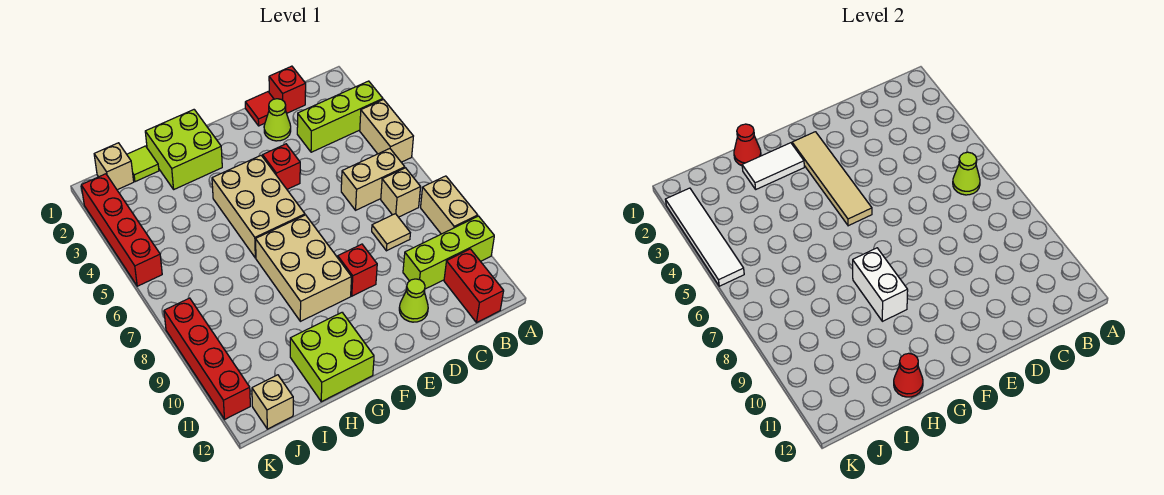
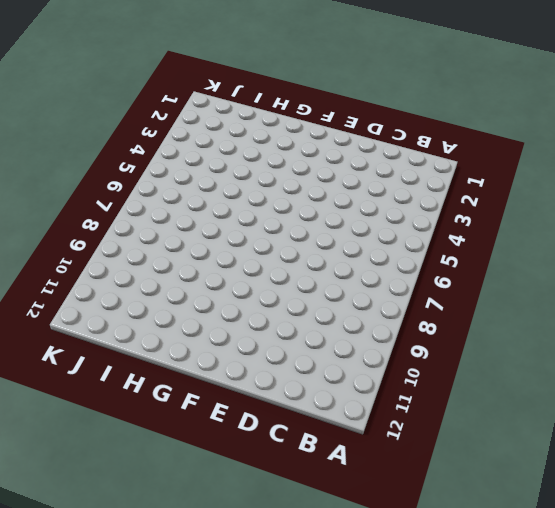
none -> lime 1x3 brick [297,81,383,152]
none -> tan 1x2 brick [360,100,413,162]
none -> tan 1x2 brick [421,176,478,234]
none -> lime 1x3 brick [403,216,494,289]

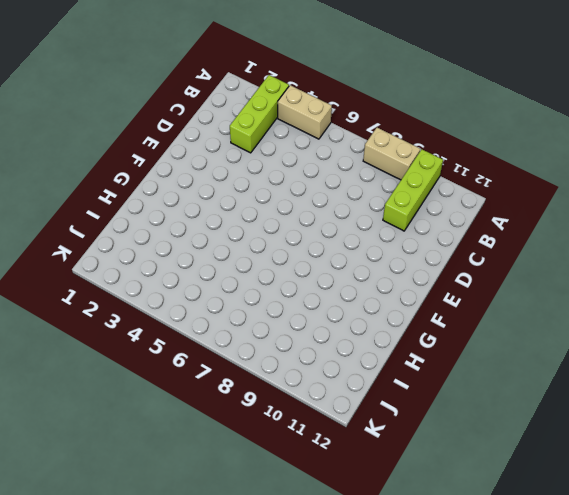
none -> tan 1x2 brick [341,149,405,210]
none -> tan 1x1 brick [381,168,421,217]
none -> red 1x2 brick [444,249,504,322]
none -> red 1x1 brick [269,66,306,113]

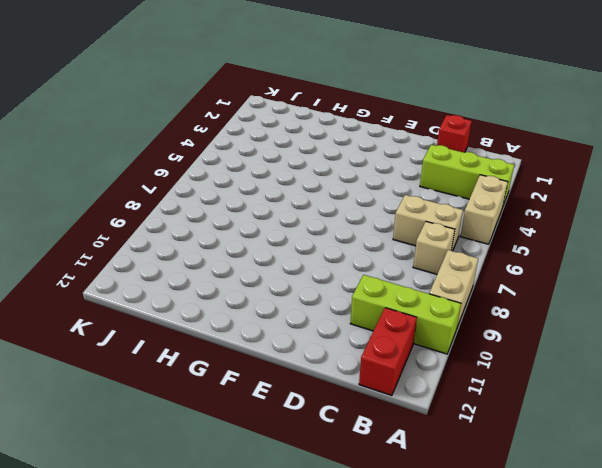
none -> tan 1x1 tile [372,214,410,251]
none -> red 1x1 tile [245,92,274,126]
none -> lime 1x1 cone [264,99,291,141]
none -> lime 1x1 cone [399,279,428,322]

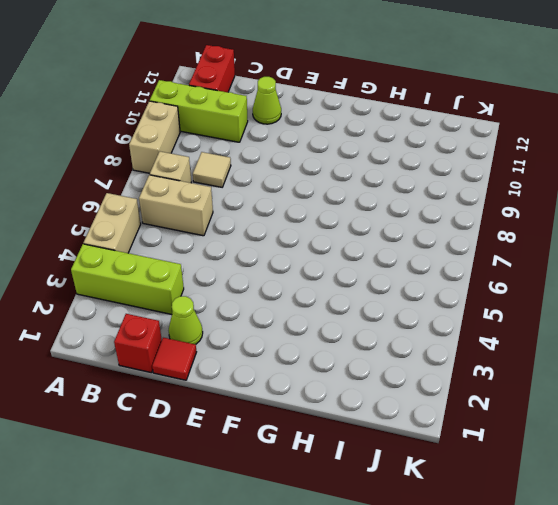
none -> red 1x1 brick [263,144,300,189]
none -> red 1x1 brick [338,244,377,296]
none -> tan 2x3 brick [212,156,305,258]
none -> tan 2x3 brick [256,215,352,321]

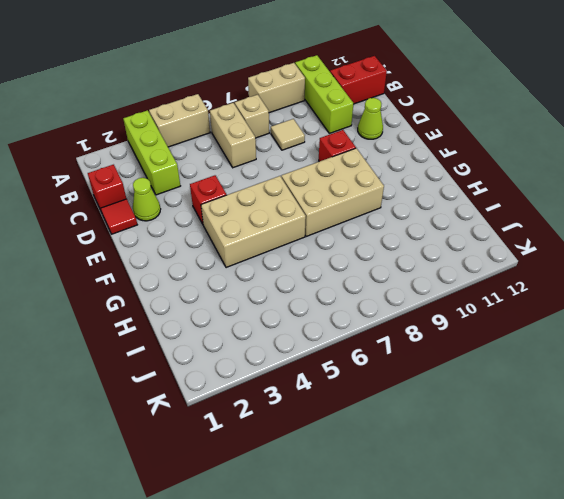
none -> lime 2x2 brick [145,110,222,189]
none -> lime 2x2 brick [290,313,374,402]
none -> lime 1x1 tile [127,146,159,182]
none -> tan 1x1 brick [94,143,134,190]

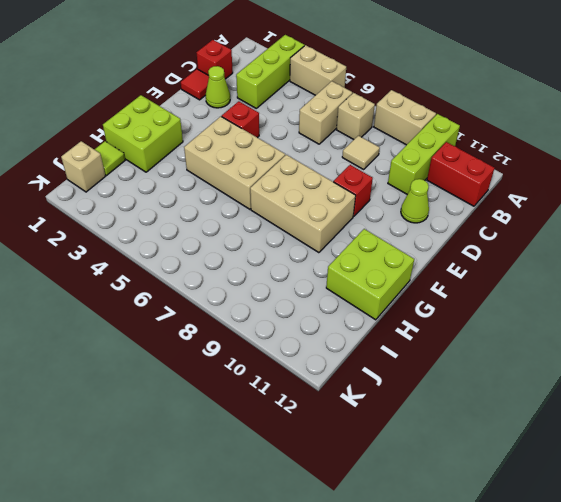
none -> tan 1x1 brick [252,375,293,429]
none -> red 1x4 brick [81,174,162,286]
none -> red 1x4 brick [164,298,250,419]
none -> lime 1x1 cone [953,152,980,195]

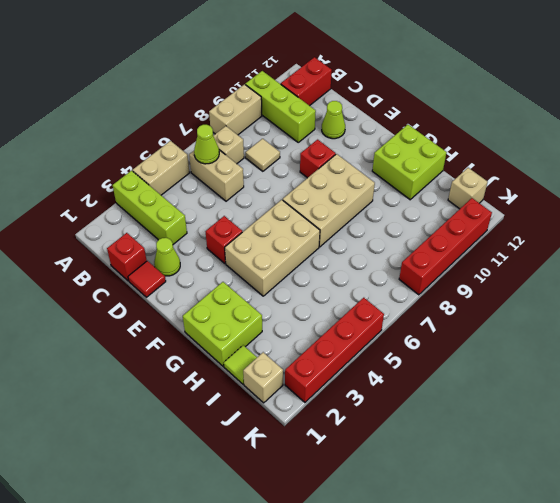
none -> tan 1x4 tile [792,132,872,226]
none -> white 1x2 tile [742,143,804,189]
none -> white 1x2 brick [853,248,908,321]
none -> red 1x1 cone [734,124,761,166]

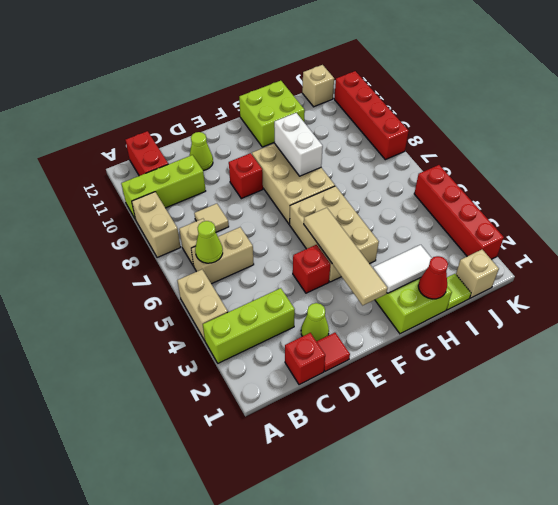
none -> red 1x1 cone [894,353,923,397]
none -> white 1x4 tile [666,188,744,286]

